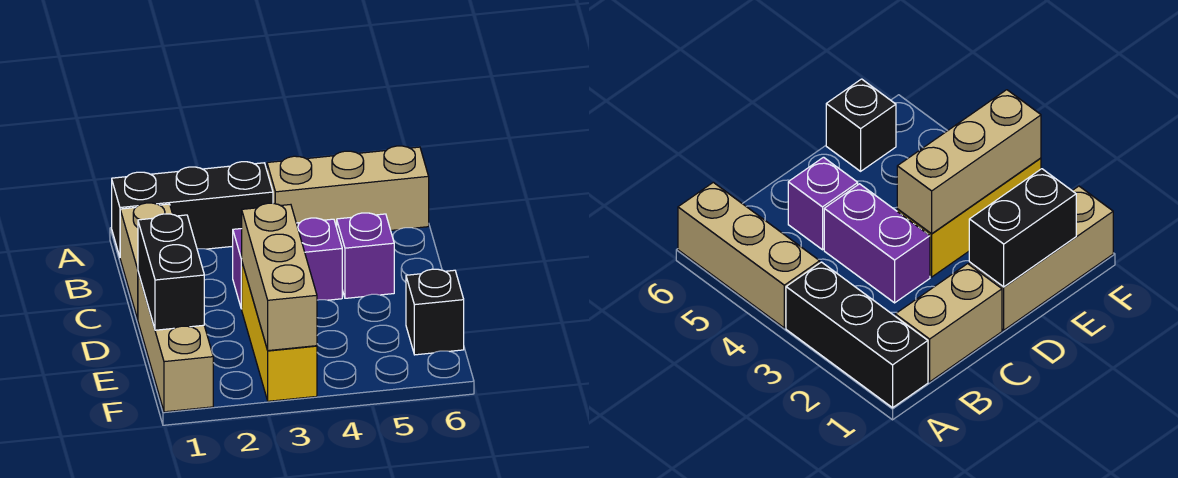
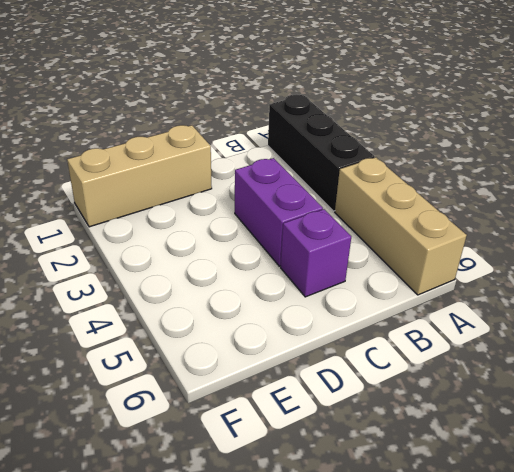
none -> tan 1x2 brick [120,203,172,319]
none -> yellow 1x3 brick [242,263,317,401]

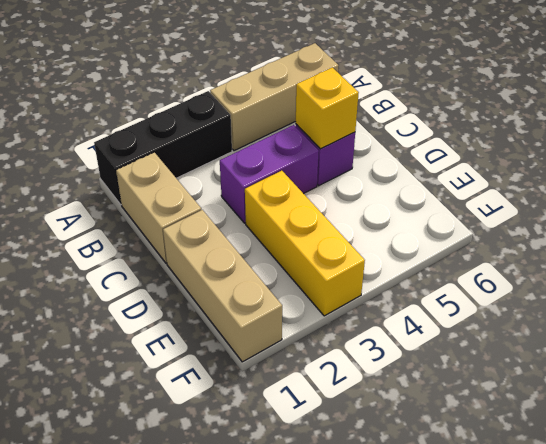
yellow 1x1 brick [296,67,359,149] -> none
none -> black 1x1 brick [406,269,464,355]
none -> black 1x2 brick [138,214,204,330]

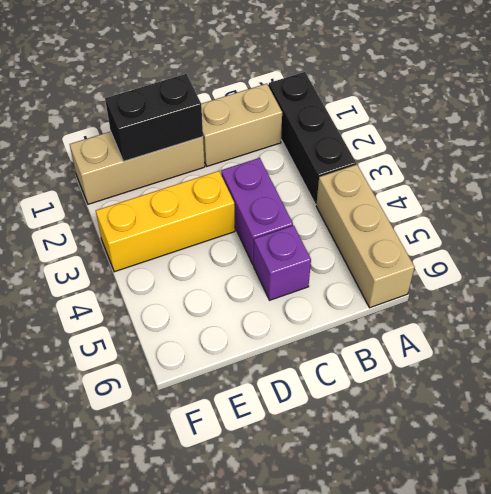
none -> black 1x1 brick [406,269,464,355]
none -> tan 1x3 brick [242,203,317,351]

